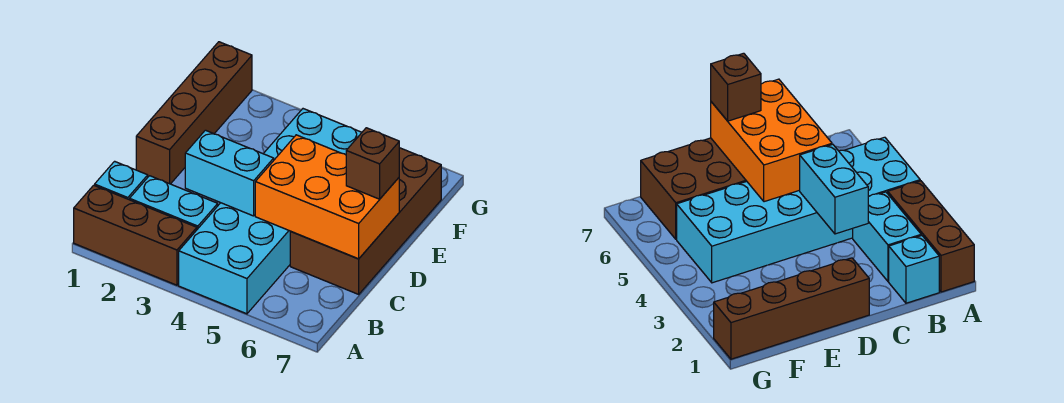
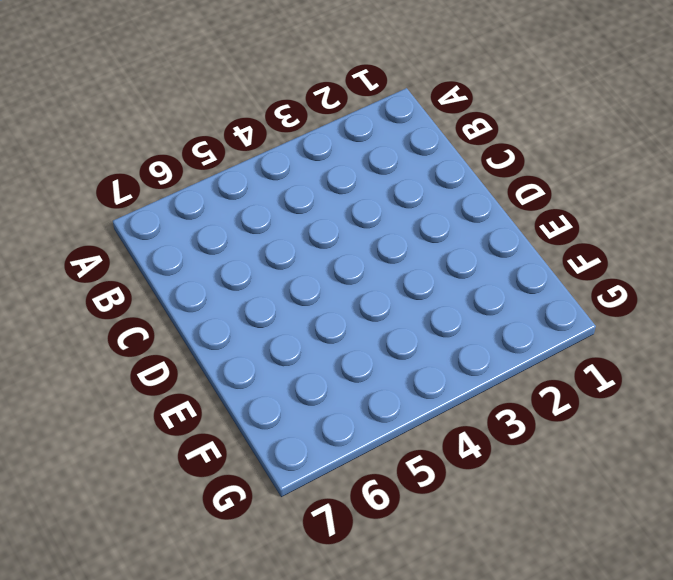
none -> brown 1x3 brick [74,185,197,285]
none -> cyan 2x6 brick [179,109,362,314]

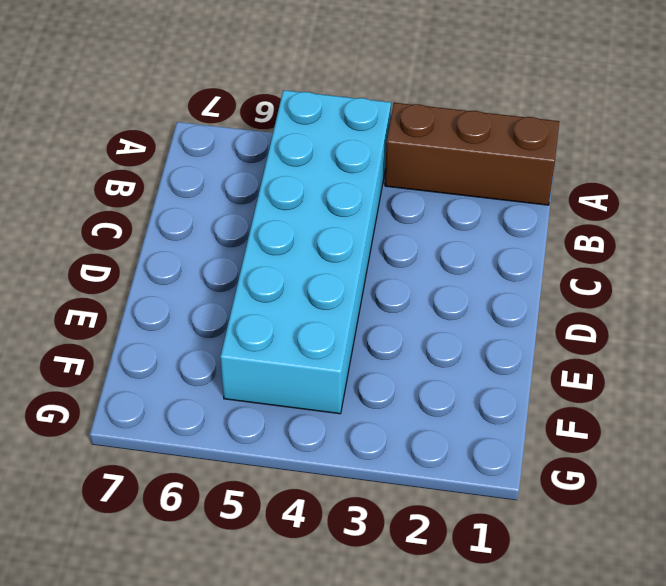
none -> cyan 1x1 brick [95,161,148,200]
none -> cyan 1x2 brick [130,176,218,229]

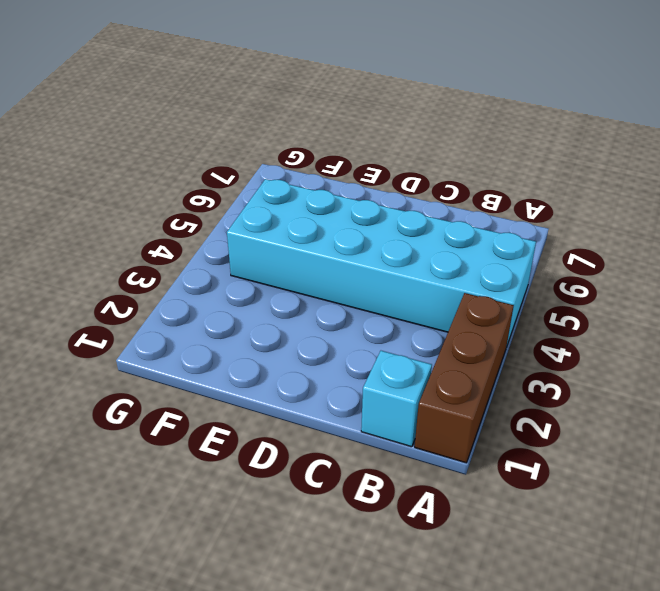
none -> cyan 1x2 brick [130,176,218,229]
none -> brown 2x4 brick [290,148,441,294]

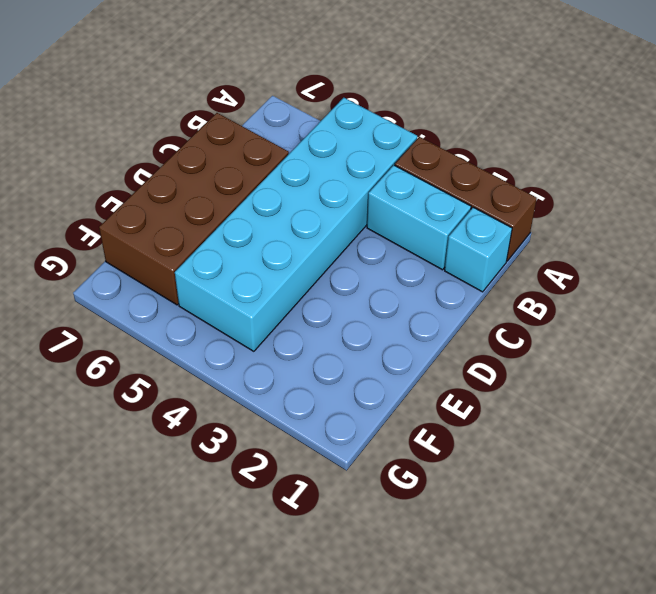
none -> brown 1x4 brick [136,42,252,184]
none -> cyan 1x2 brick [185,130,274,216]

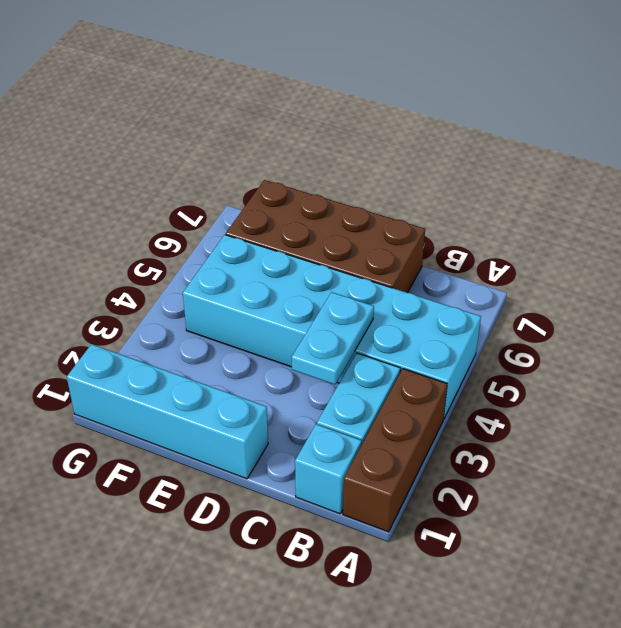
cyan 1x2 plate [292,292,374,384] -> cyan 1x2 brick [185,130,274,216]
cyan 1x4 brick [67,344,268,479] -> brown 1x4 brick [136,42,252,184]
none -> orange 2x3 brick [255,135,399,259]
none -> brown 1x1 brick [346,128,399,199]

